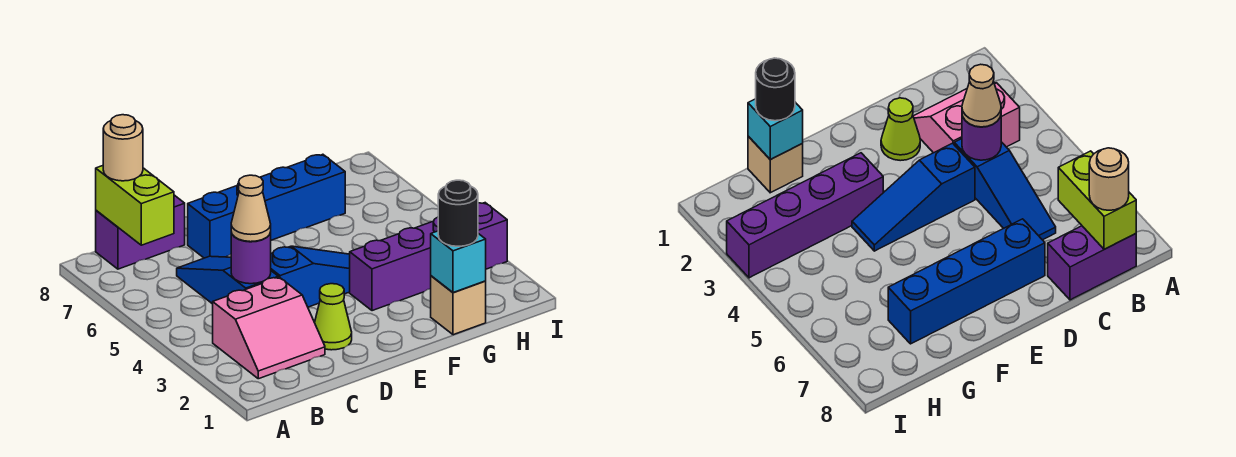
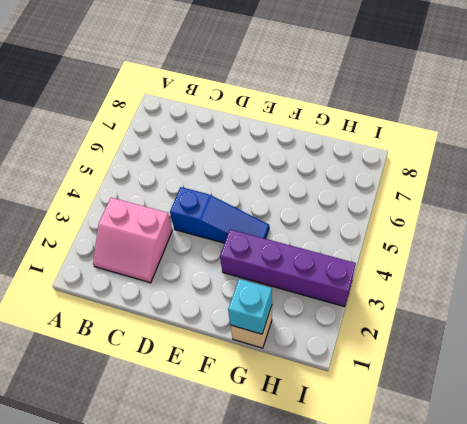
none -> purple 1x2 brick [96,195,185,269]
none -> blue 1x3 slope [177,256,278,304]
none -> lime 1x1 cone [315,284,352,350]

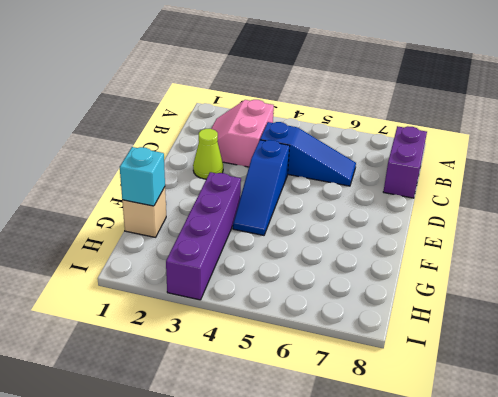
none -> blue 1x4 brick [188,154,345,258]
none -> lime 1x2 brick [96,166,174,245]
none -> purple 1x1 round brick [231,233,271,284]

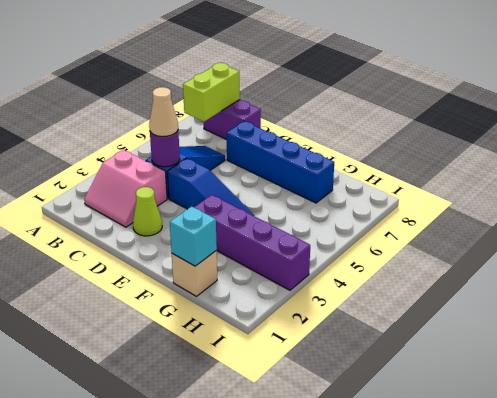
none -> tan 1x1 round brick [103,115,143,181]
none -> black 1x1 round brick [438,180,478,246]

